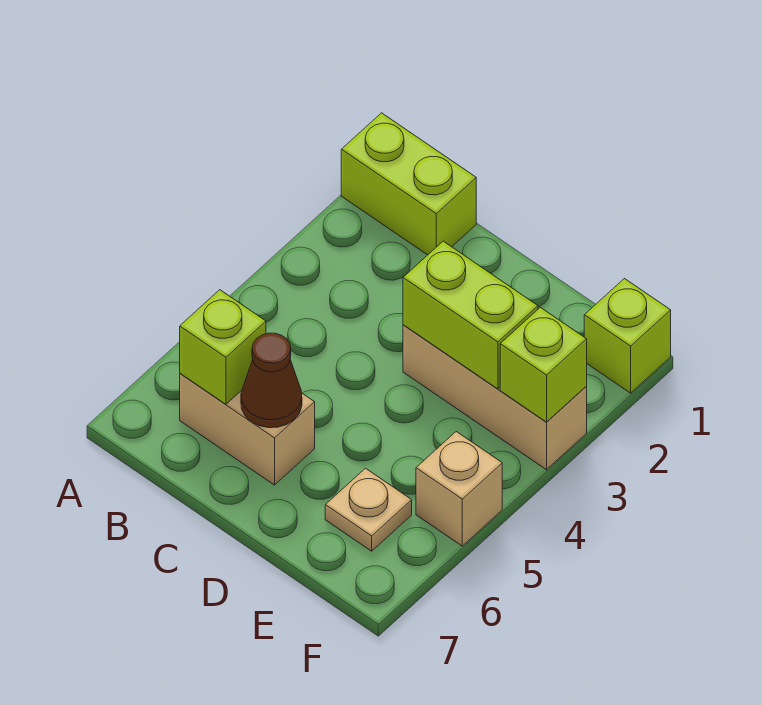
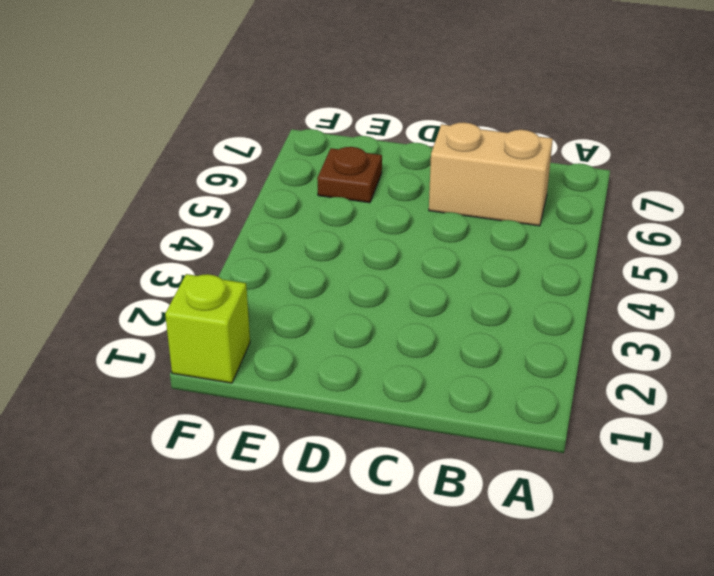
brown 1x1 plate [317,147,382,203] -> tan 1x1 plate [325,468,412,551]
none -> lime 1x2 brick [341,113,476,255]
none -> tan 1x3 brick [403,325,587,470]

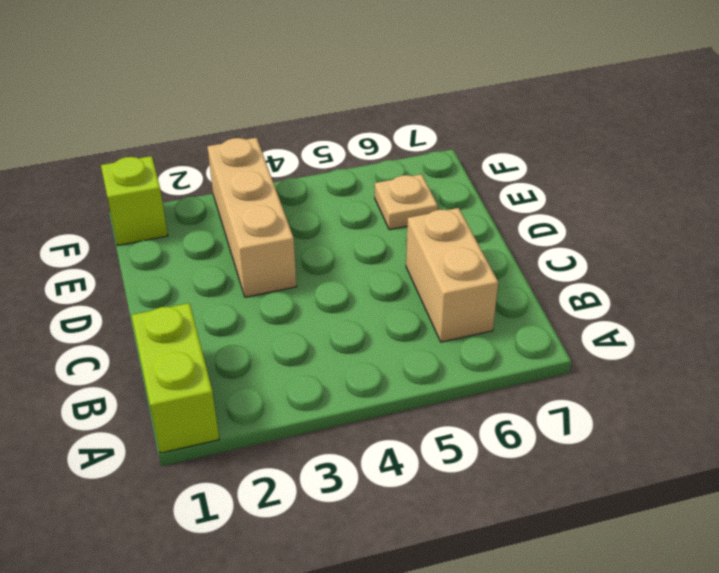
none -> tan 1x1 brick [416,432,502,546]
none -> lime 1x1 brick [180,290,266,404]

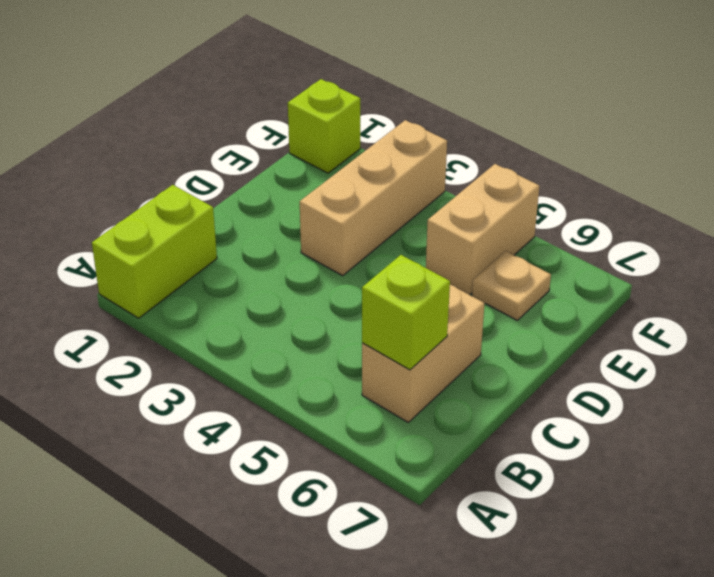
tan 1x2 brick [426,164,539,295] -> tan 1x1 brick [416,432,502,546]
none -> brown 1x1 cone [241,333,302,428]
none -> lime 1x2 brick [403,241,538,389]

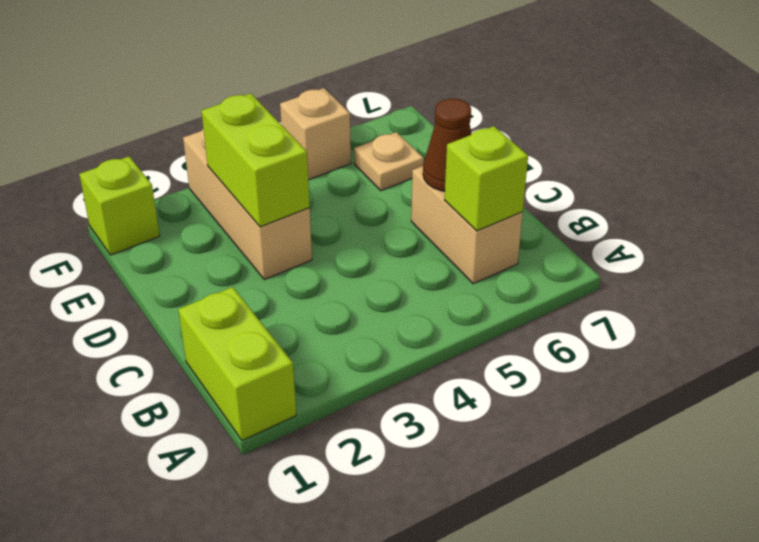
none -> lime 1x1 brick [500,307,587,422]

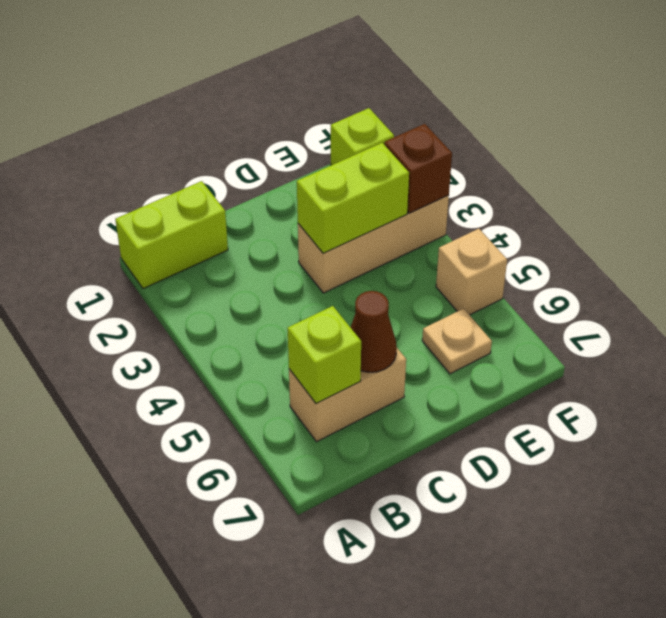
brown 1x1 brick [384,124,452,213] -> lime 1x1 brick [500,307,587,422]

